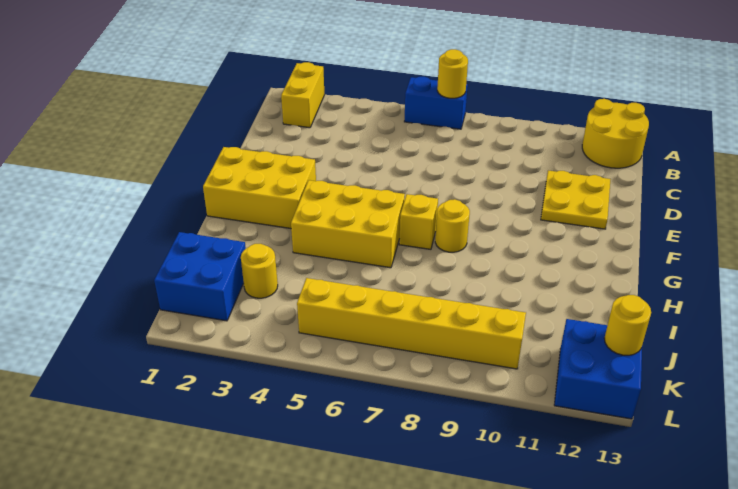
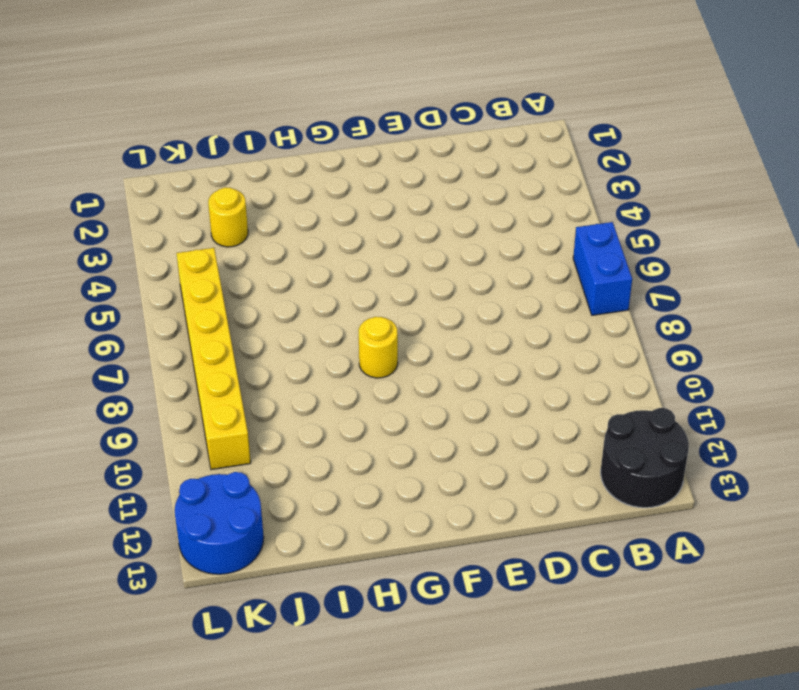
black 2x2 round brick [601,408,689,508] -> yellow 2x2 round brick [582,99,649,168]
blue 2x2 round brick [175,472,264,574] -> blue 2x2 brick [554,319,642,419]
none -> yellow 1x2 brick [281,62,324,128]
none -> yellow 2x2 plate [541,170,610,229]
none -> yellow 2x3 brick [203,147,316,229]

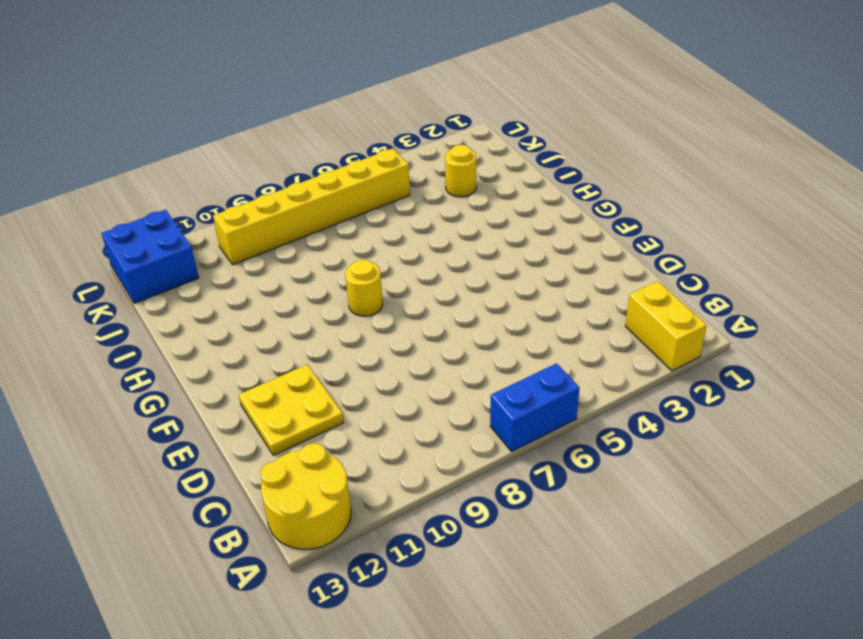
none -> yellow 2x3 brick [203,147,316,229]
none -> yellow 2x3 brick [291,180,405,268]
none -> yellow 1x1 brick [399,194,438,249]

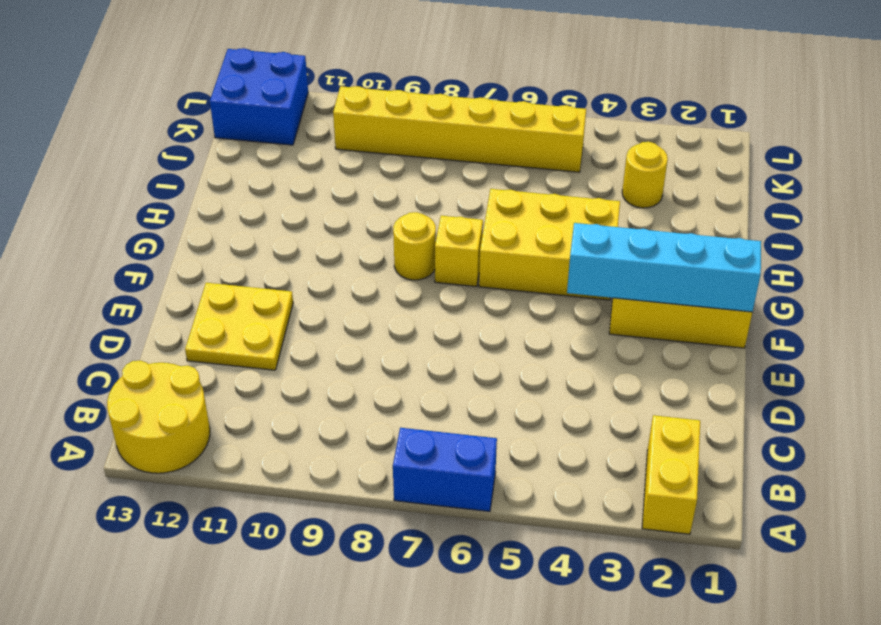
cyan 1x4 brick [567,223,761,312] -> none
none -> blue 2x2 brick [154,232,246,321]
none -> yellow 1x1 round brick [437,49,468,98]
none -> yellow 1x1 round brick [604,295,651,355]

